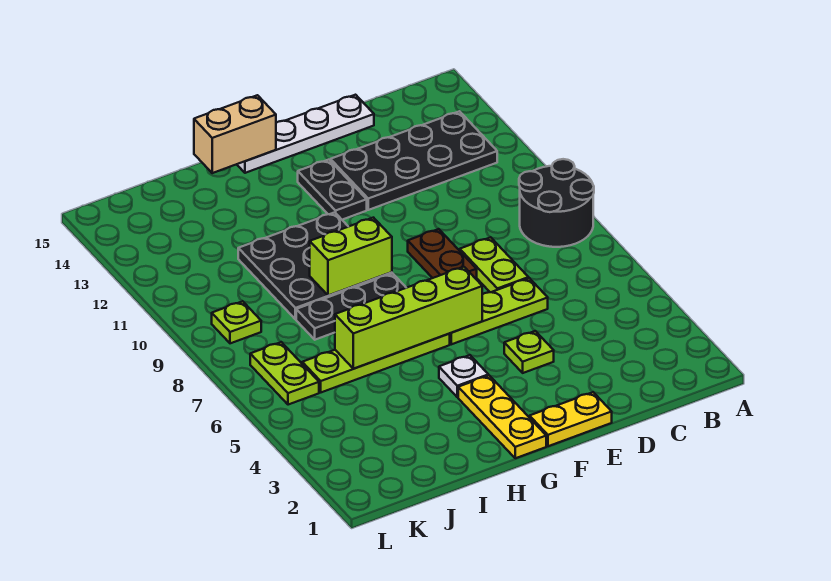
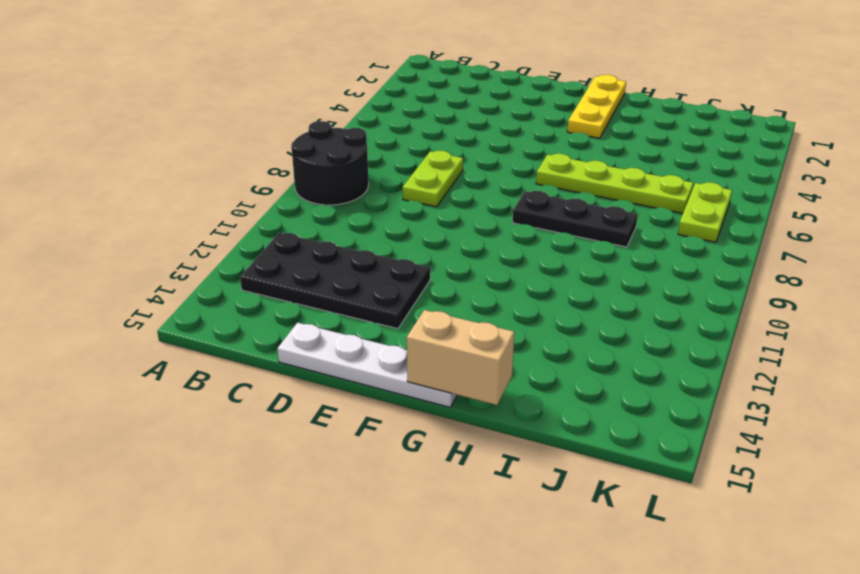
none -> lime 1x3 plate [450,278,548,344]
none -> yellow 1x2 plate [530,392,612,446]
none -> lime 1x1 plate [504,331,554,373]

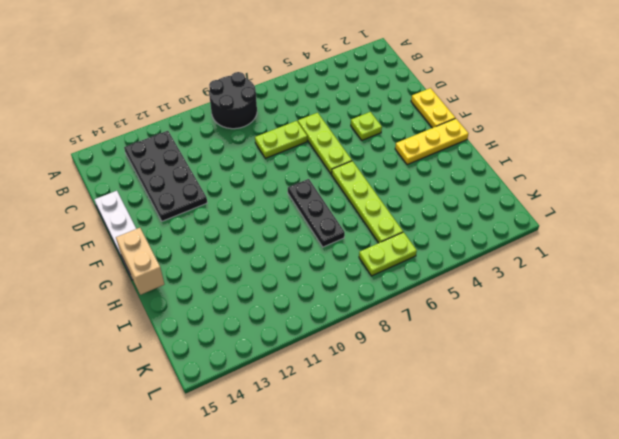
none -> brown 1x2 plate [408,229,477,280]
none -> black 1x2 plate [298,160,367,220]
none -> white 1x1 plate [439,355,488,397]

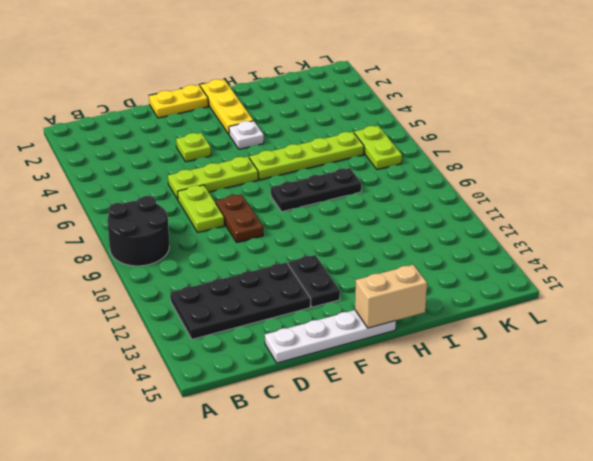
none -> black 3x3 plate [238,212,392,319]
none -> lime 1x1 plate [212,301,261,343]
none -> lime 1x4 brick [335,267,482,369]

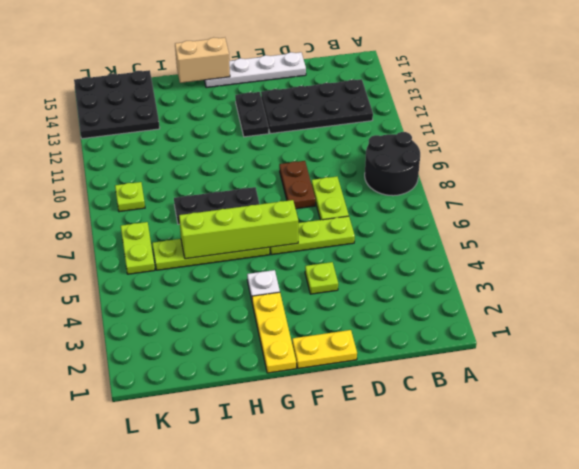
black 3x3 plate [74,70,160,139] -> black 3x3 plate moved to [238,212,392,319]
none -> lime 1x2 brick [310,218,392,296]

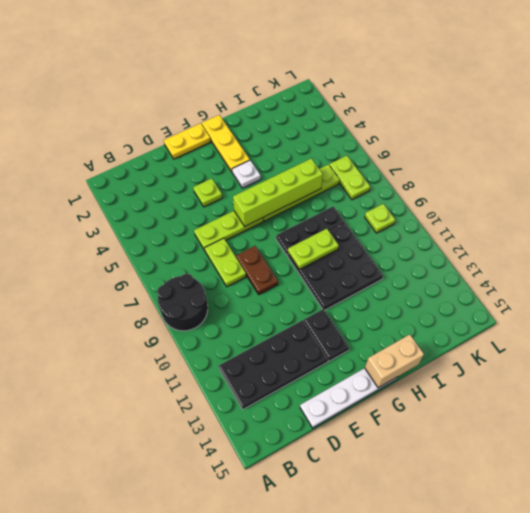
lime 1x2 plate [288,229,339,269] -> lime 1x2 brick [310,218,392,296]

